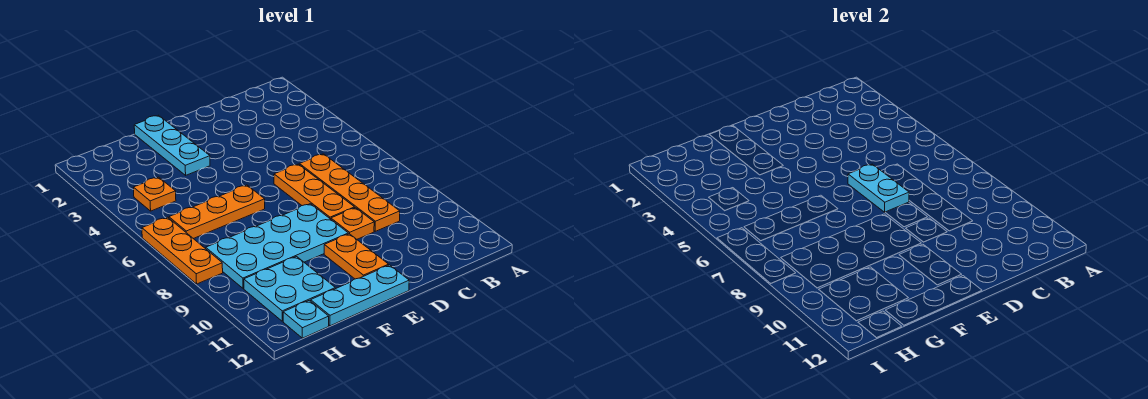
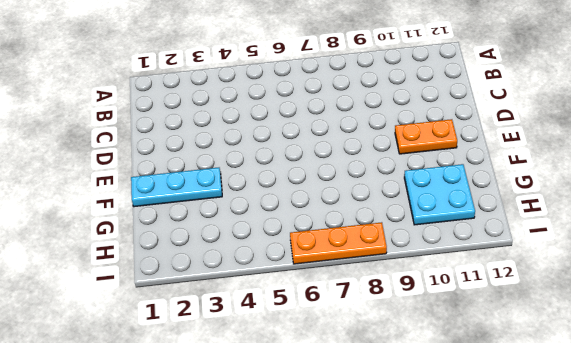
none -> orange 1x4 plate [300,154,400,231]
none -> orange 1x3 plate [274,164,355,219]
none -> orange 1x1 plate [331,208,374,239]

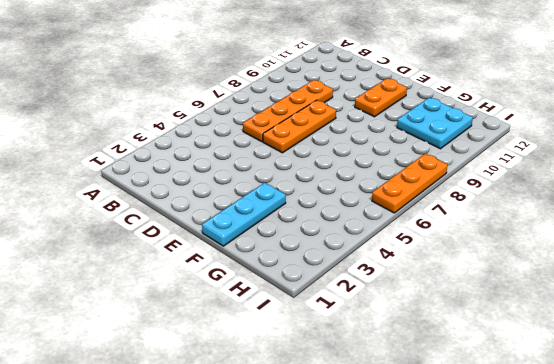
none -> orange 1x1 plate [331,208,374,239]
none -> cyan 2x4 plate [206,204,348,288]
none -> cyan 1x3 plate [311,265,409,326]

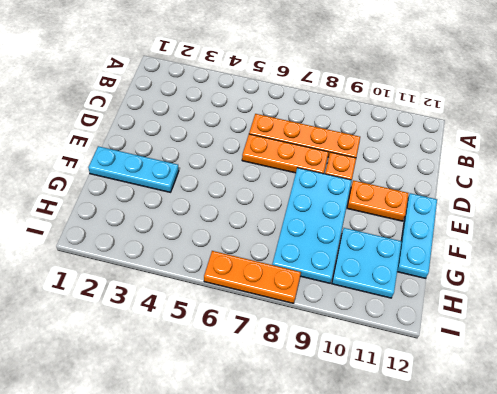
none -> orange 1x3 plate [169,185,265,239]
none -> orange 1x1 plate [133,177,176,211]
none -> cyan 1x1 plate [283,300,329,338]

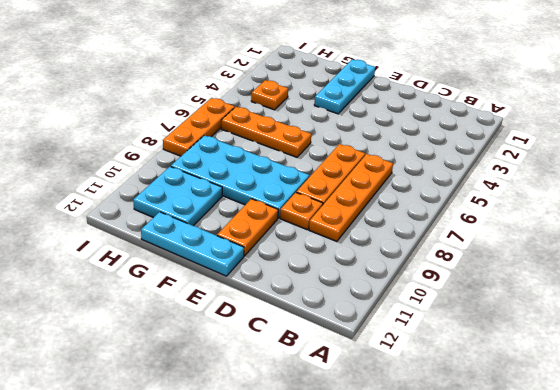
none -> cyan 1x1 plate [283,300,329,338]
none -> cyan 1x2 plate [848,164,909,212]

